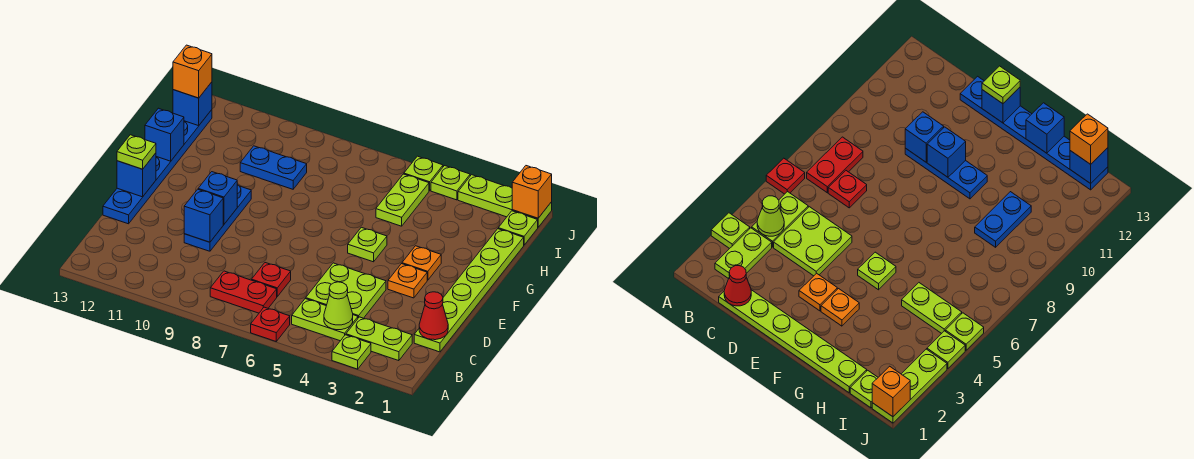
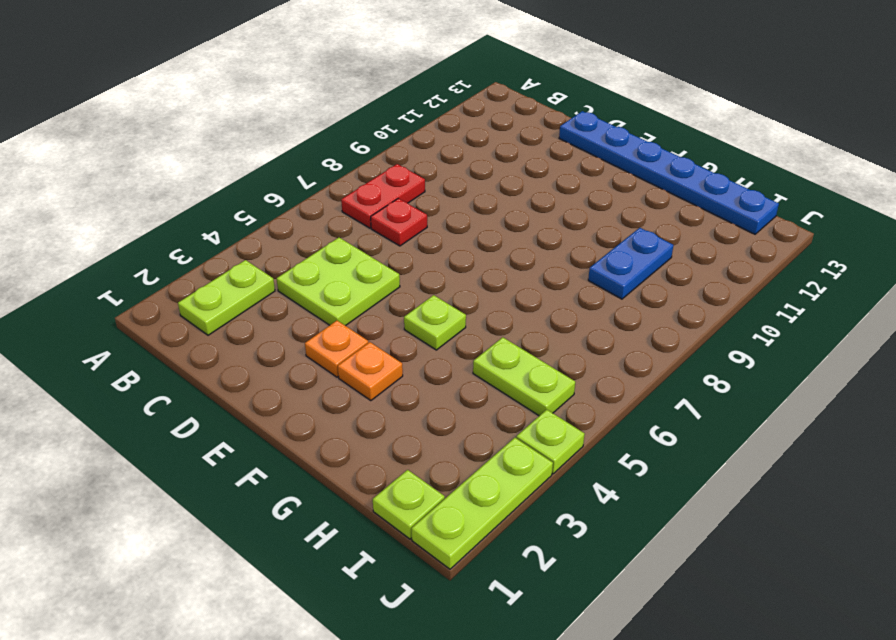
none -> lime 1x1 plate [332,335,371,369]
none -> red 1x1 plate [251,307,290,341]
none -> lime 1x2 plate [292,299,358,341]

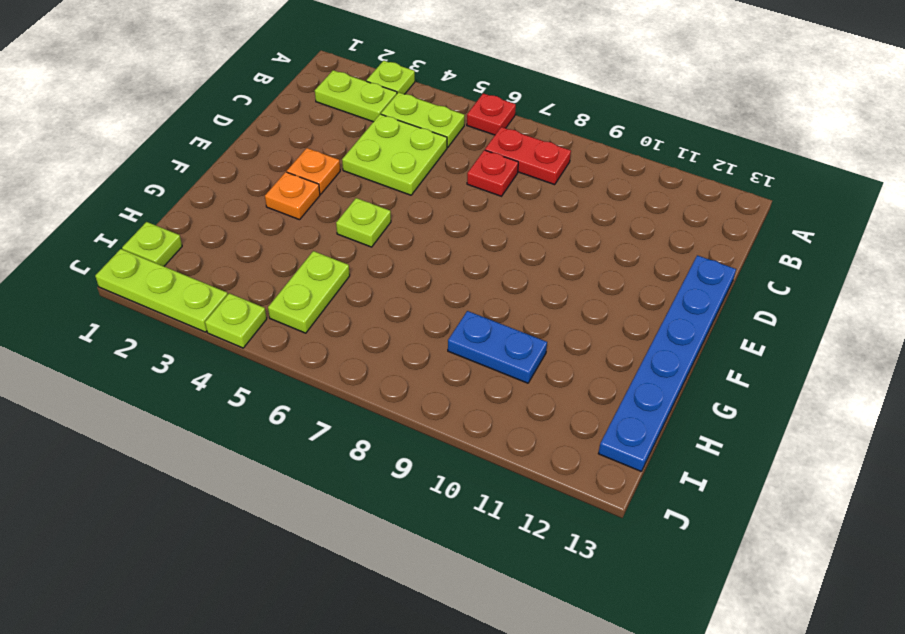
none -> lime 1x6 plate [414,229,524,352]
none -> blue 1x3 plate [184,185,251,251]
none -> lime 1x1 plate [404,156,443,191]

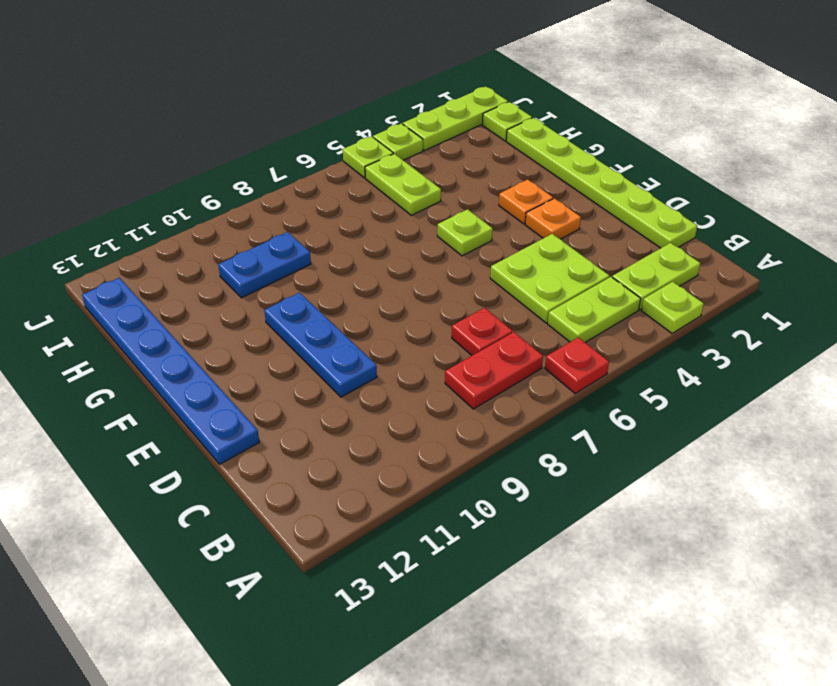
none -> lime 1x1 cone [324,282,353,330]
none -> red 1x1 cone [419,292,448,340]
none -> blue 1x1 brick [184,189,223,242]

